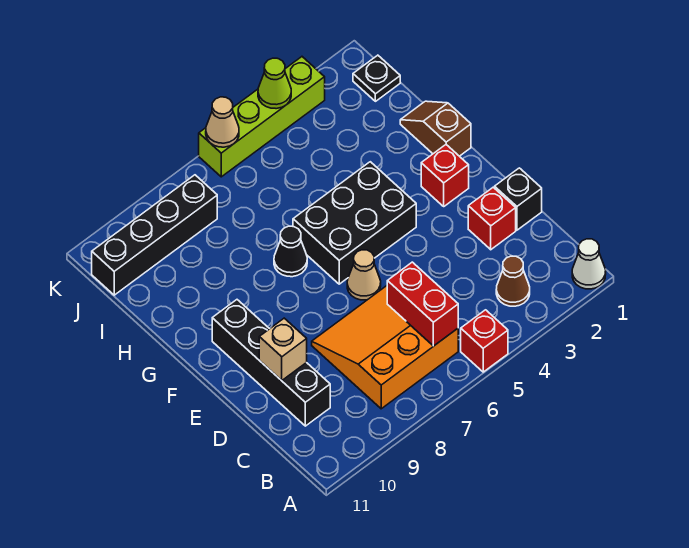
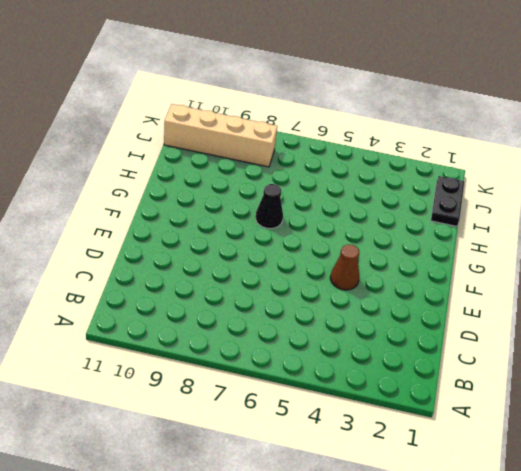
brown 1x1 cone [330,244,359,290] -> brown 1x1 cone moved to [496,256,530,306]
black 1x2 plate [431,176,464,226] -> black 1x1 plate [353,55,400,101]
tan 1x4 brick [164,104,277,167] -> black 1x4 brick [92,175,217,295]
none -> white 1x1 cone [572,239,606,289]
none -> red 1x1 brick [461,310,508,372]
none -> orange 3x3 slope [312,286,458,409]

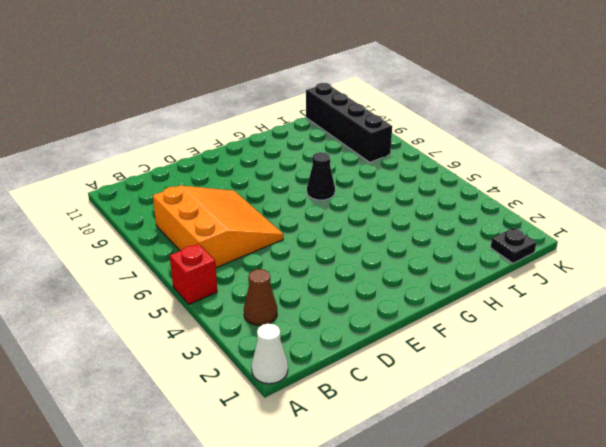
none -> black 1x4 brick [212,300,330,426]
none -> black 1x1 brick [495,168,542,230]
none -> red 1x1 brick [468,187,516,250]

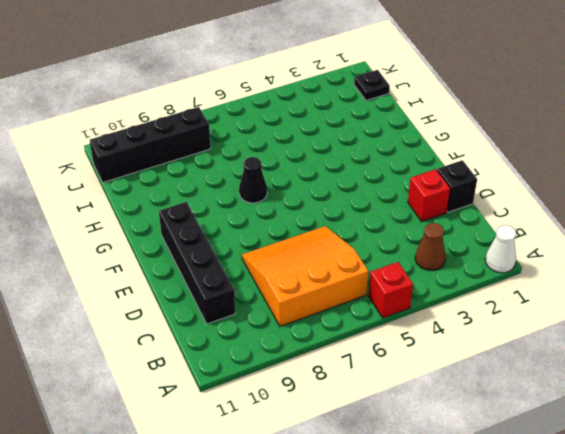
none -> tan 1x1 cone [347,250,381,300]
none -> red 1x1 brick [421,145,469,206]
none -> black 2x3 brick [293,162,416,284]

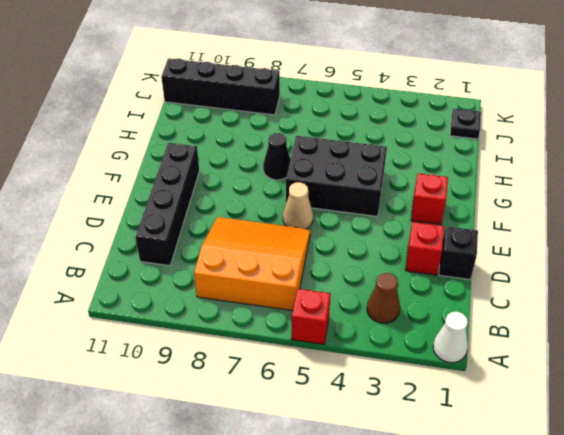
none -> brown 1x2 slope [400,101,471,156]
none -> lime 1x4 brick [199,57,325,177]
none -> red 1x2 brick [387,262,458,346]

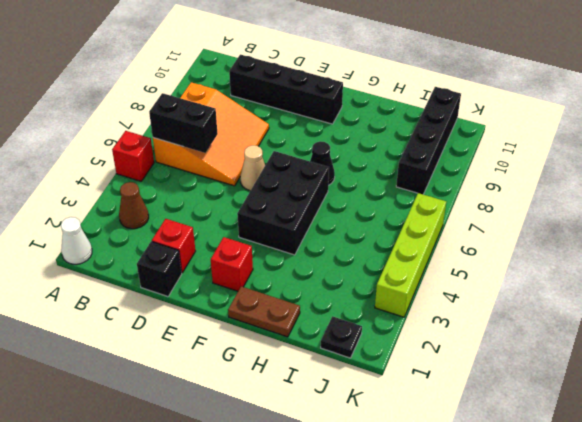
black 1x2 brick [149,93,218,153] -> red 1x2 brick [387,262,458,346]
brown 1x2 plate [228,286,300,337] -> brown 1x2 slope [400,101,471,156]
none -> tan 1x1 brick [259,318,307,380]
none -> lime 1x1 cone [258,58,291,109]
none -> tan 1x1 cone [206,97,239,147]

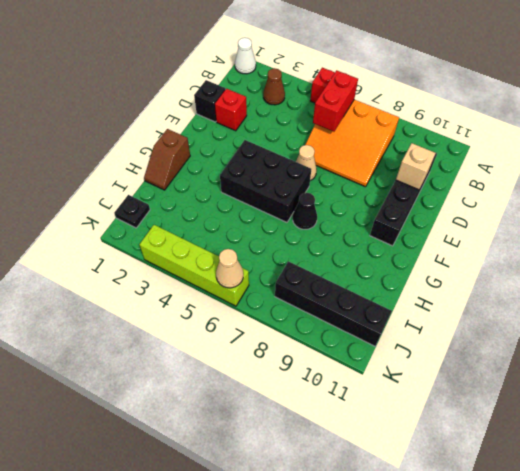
none -> red 1x1 brick [421,145,469,206]
none -> lime 1x1 cone [258,58,291,109]

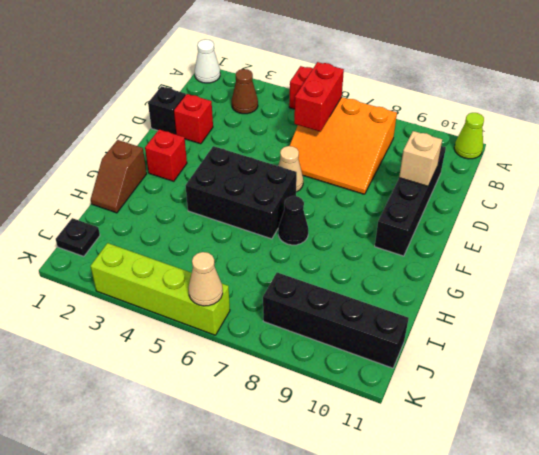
lime 1x1 cone [454,113,484,159] -> lime 1x1 cone moved to [258,58,291,109]

